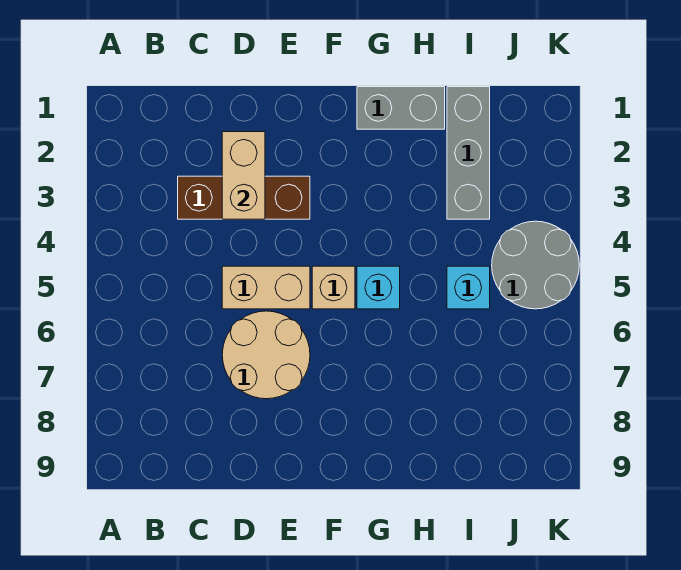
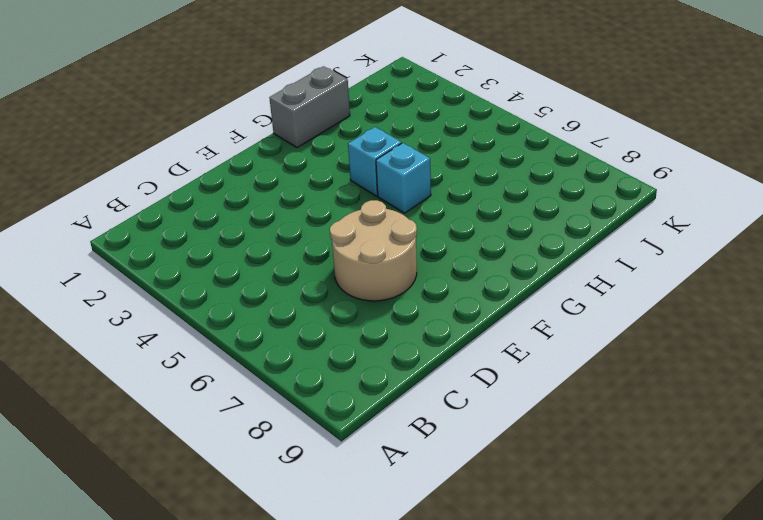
cyan 1x1 brick [348,127,402,196] -> cyan 1x1 brick moved to [447,266,490,309]
none -> brown 1x3 brick [178,176,310,219]
none -> tan 1x2 brick [222,266,310,309]

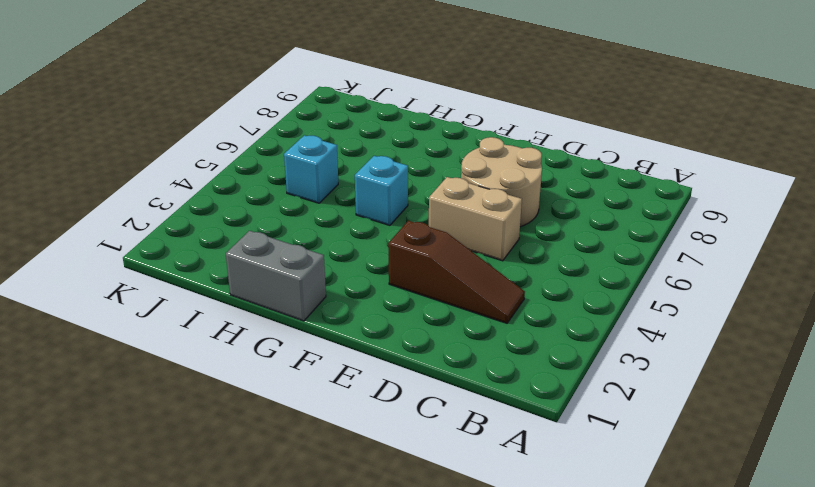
brown 1x3 slope [388,221,525,323] -> brown 1x3 brick [178,176,310,219]
none -> tan 1x1 brick [312,266,355,309]
none -> grey 1x3 brick [447,87,490,219]

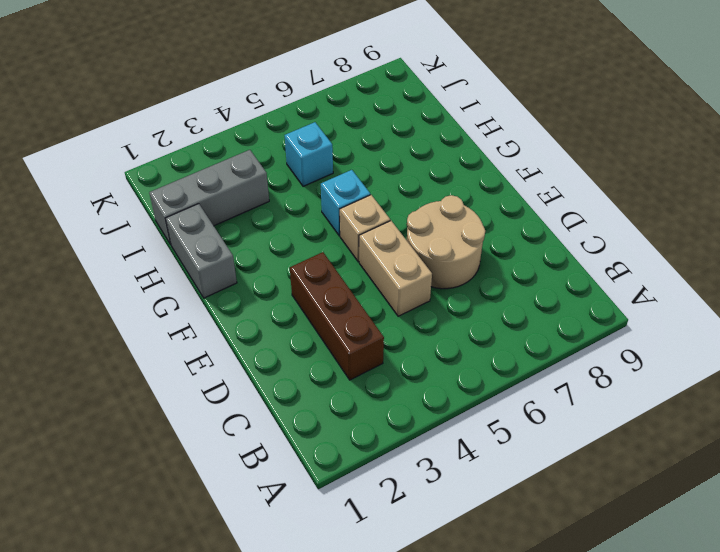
none -> grey 2x2 round brick [492,221,579,309]
none -> tan 1x2 brick [222,132,265,219]

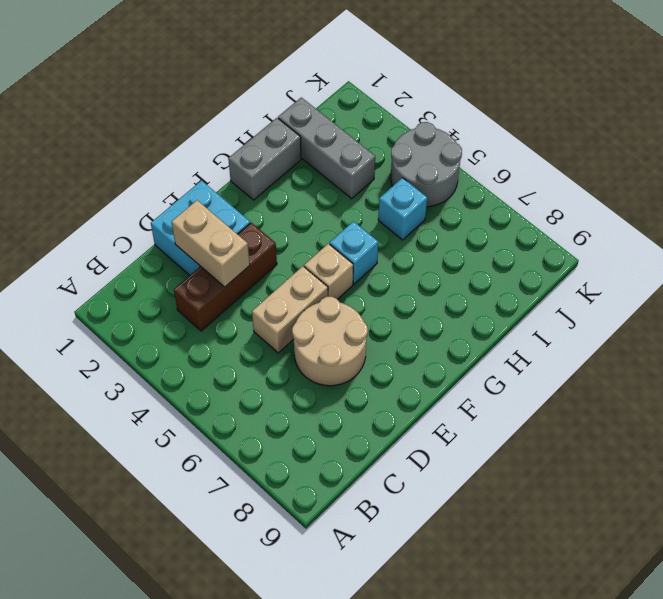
cyan 2x2 brick [151,181,250,275] -> none

